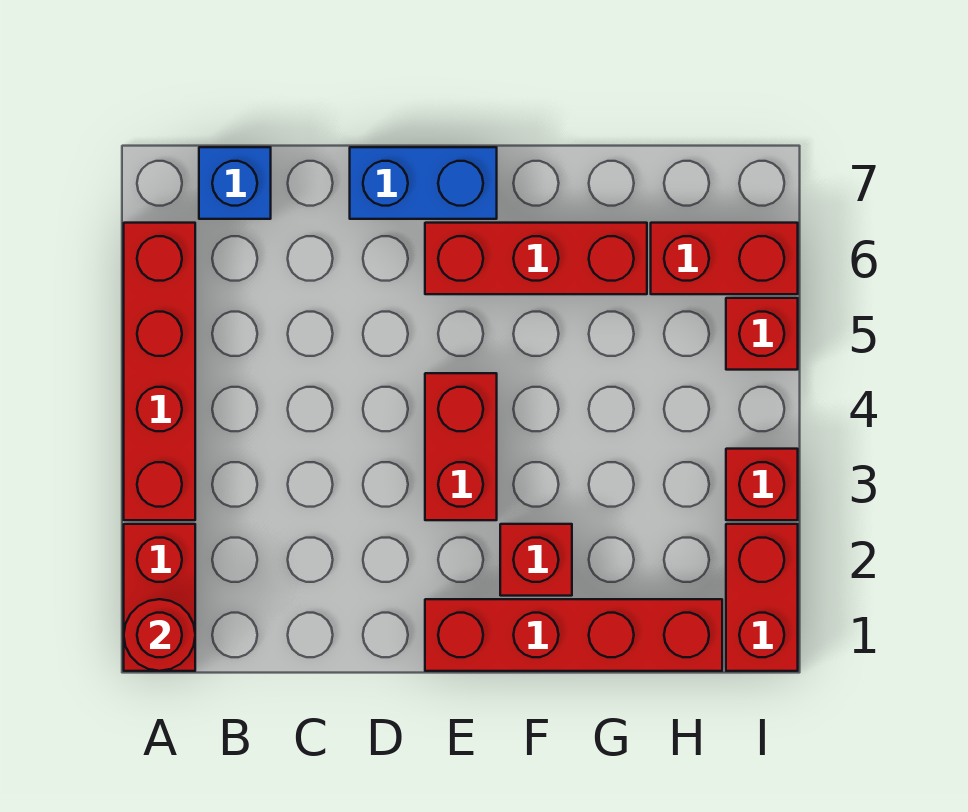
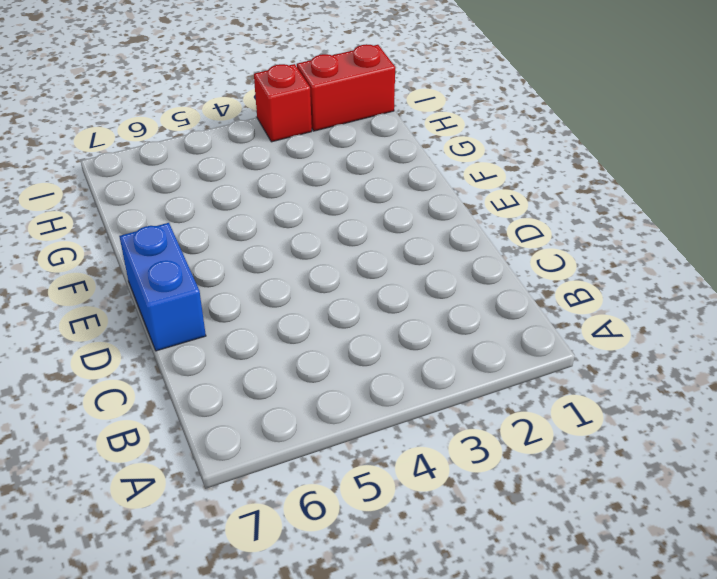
none -> red 1x2 brick [124,524,195,671]
none -> red 1x4 brick [124,223,195,520]
none -> blue 1x1 brick [199,147,271,219]

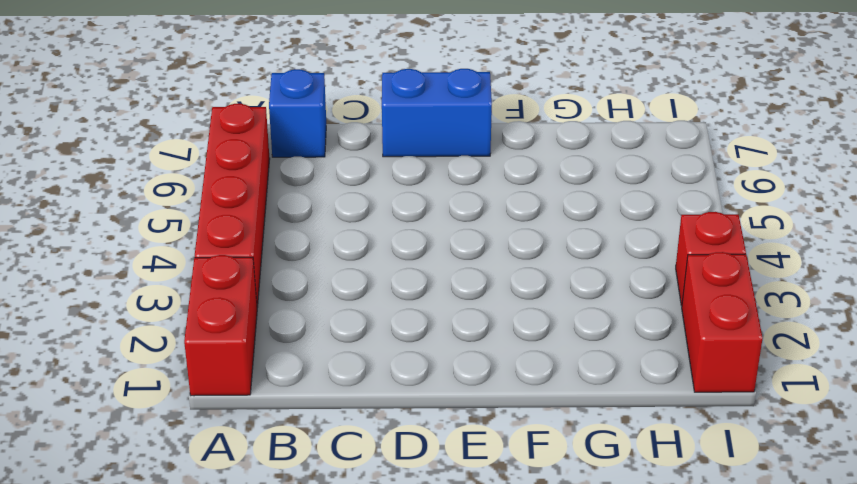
none -> red 1x4 brick [425,599,722,671]
none -> red 1x2 brick [425,373,497,520]
none -> red 1x3 brick [425,223,647,294]

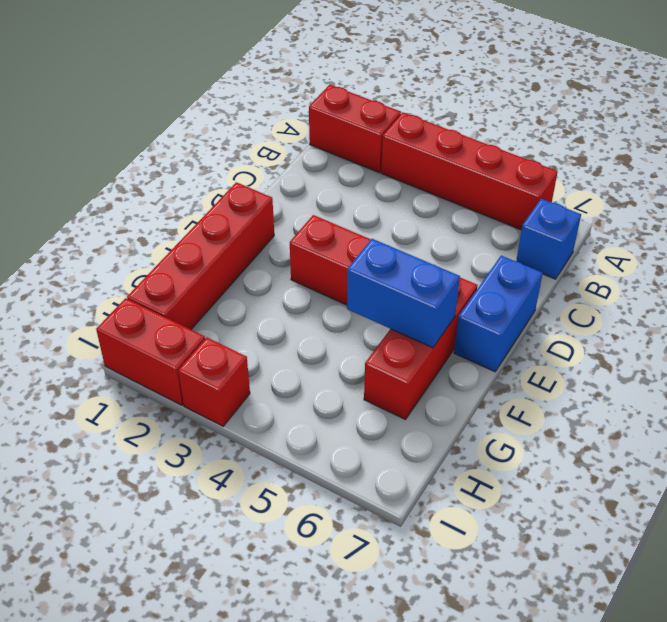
blue 1x2 brick [347,239,460,348] -> none
none -> red 1x1 brick [500,524,572,596]
none -> red 1x2 brick [651,223,798,294]
none -> red 1x1 brick [726,298,798,370]

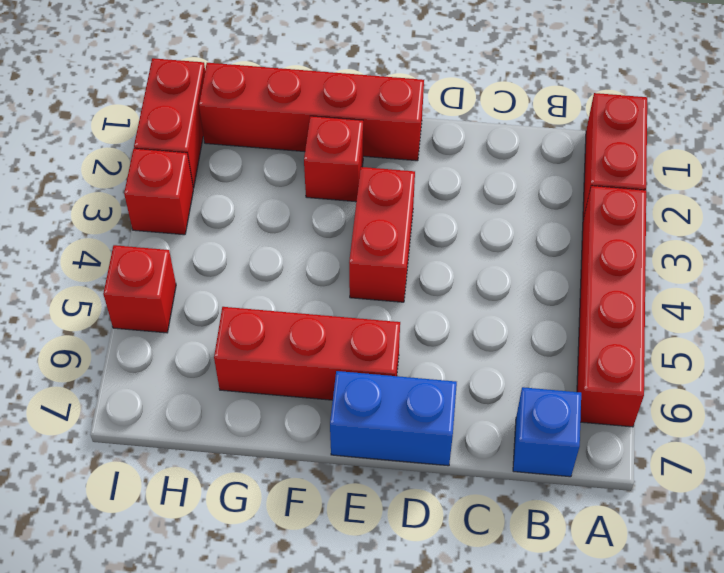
none -> red 1x2 brick [651,223,798,294]
none -> red 1x1 round brick [124,599,195,671]

